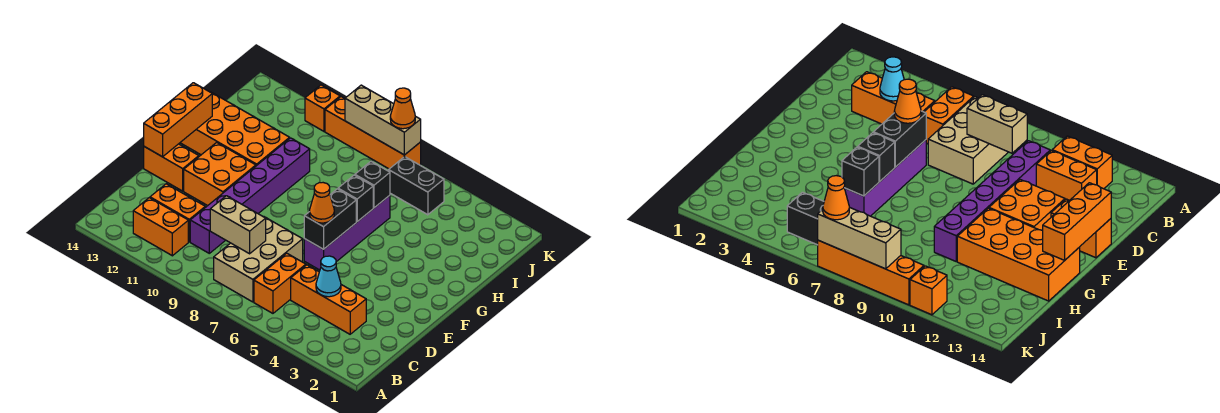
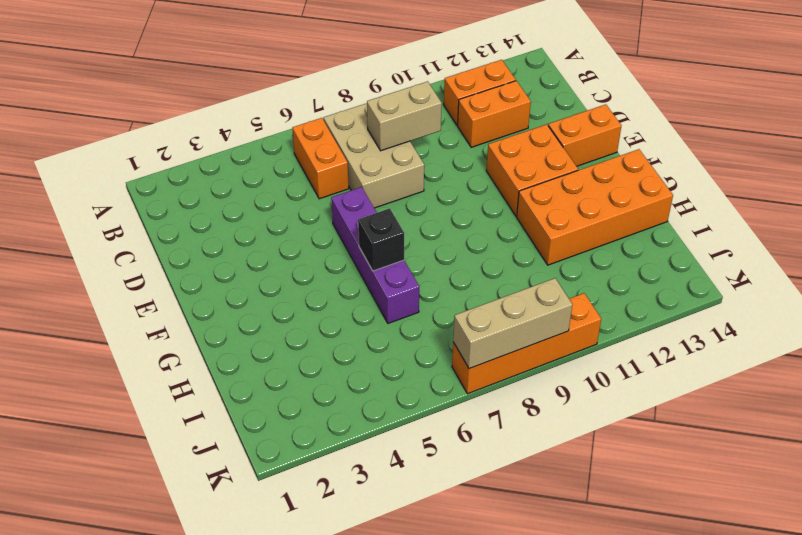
none -> orange 1x3 brick [291,265,366,334]
none -> purple 1x6 brick [190,138,310,253]
none -> black 1x2 brick [389,157,444,215]

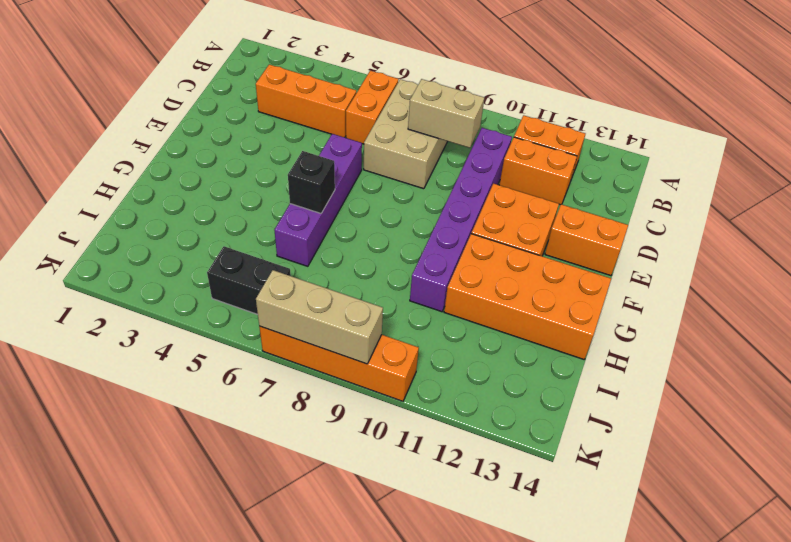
none -> orange 1x1 brick [305,85,340,131]
none -> cyan 1x1 cone [316,256,341,297]
none -> black 1x2 brick [304,189,356,249]

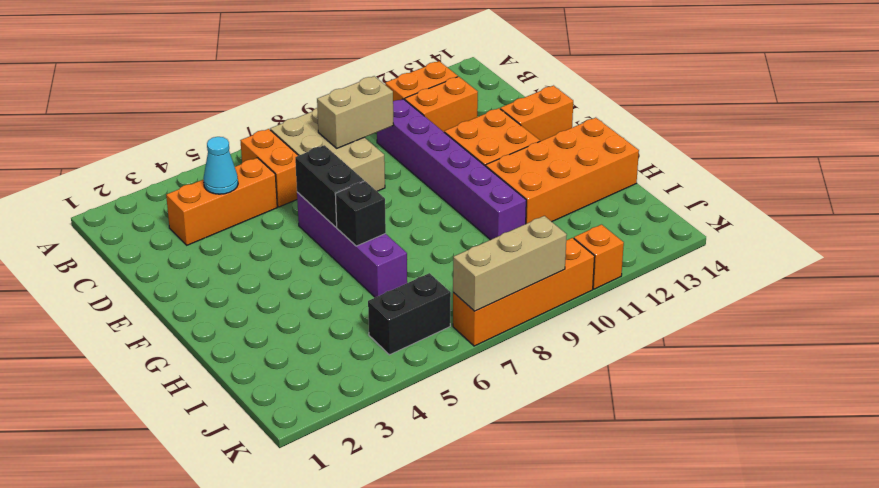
none -> orange 1x3 brick [144,83,212,157]
none -> black 1x1 brick [355,162,390,208]
none -> orange 1x1 cone [310,183,334,223]

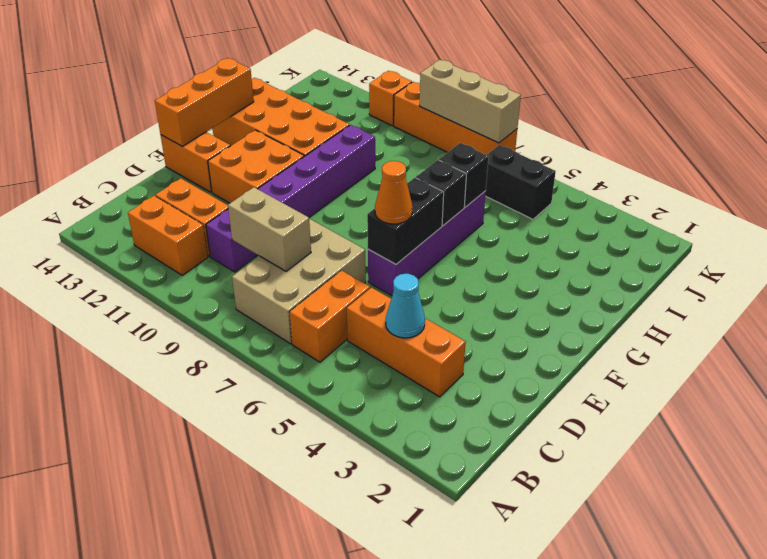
none -> orange 1x1 cone [390,88,415,129]

